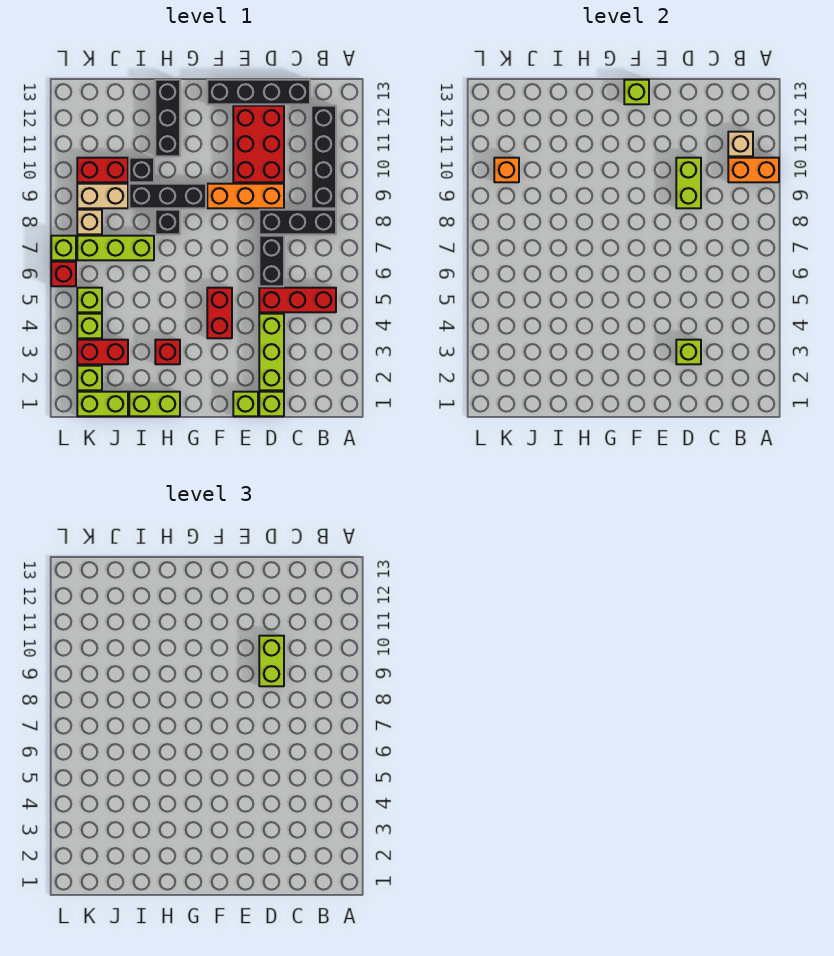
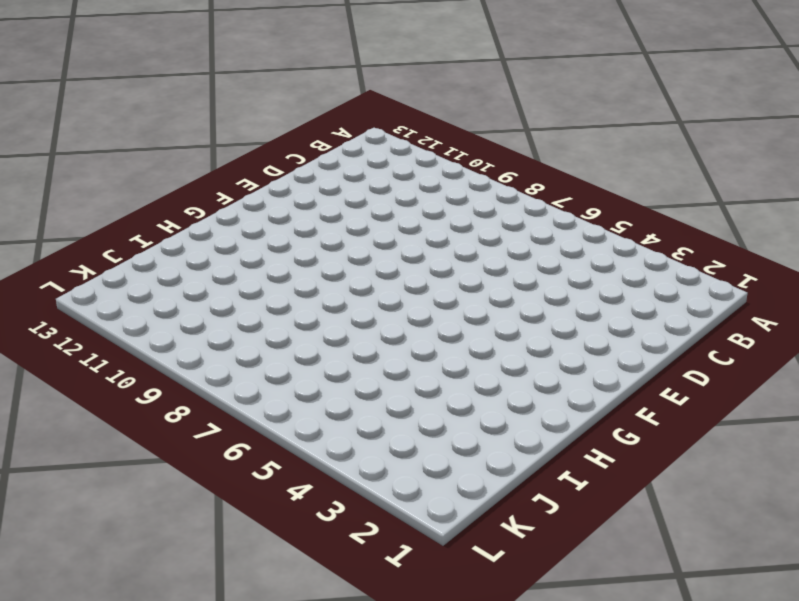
none -> red 1x3 brick [259,288,336,312]
none -> black 1x3 brick [259,210,336,234]
none -> black 1x4 brick [311,106,336,208]
none -> black 1x4 brick [207,80,310,104]

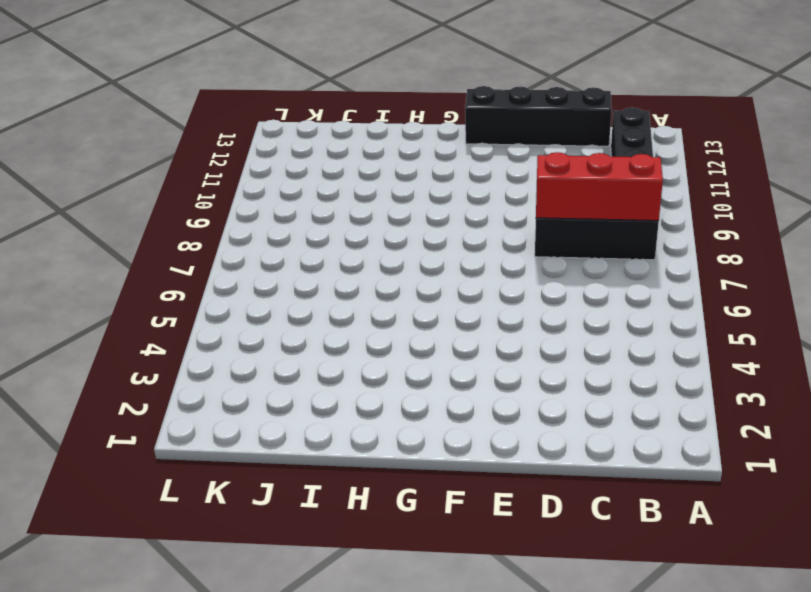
red 1x3 brick [536,152,663,221] -> red 1x3 brick moved to [259,288,336,312]
none -> lime 1x1 brick [259,392,284,416]
none -> lime 1x3 brick [259,314,284,390]
none -> black 1x2 brick [259,236,284,286]
none -> orange 1x3 brick [207,184,284,208]

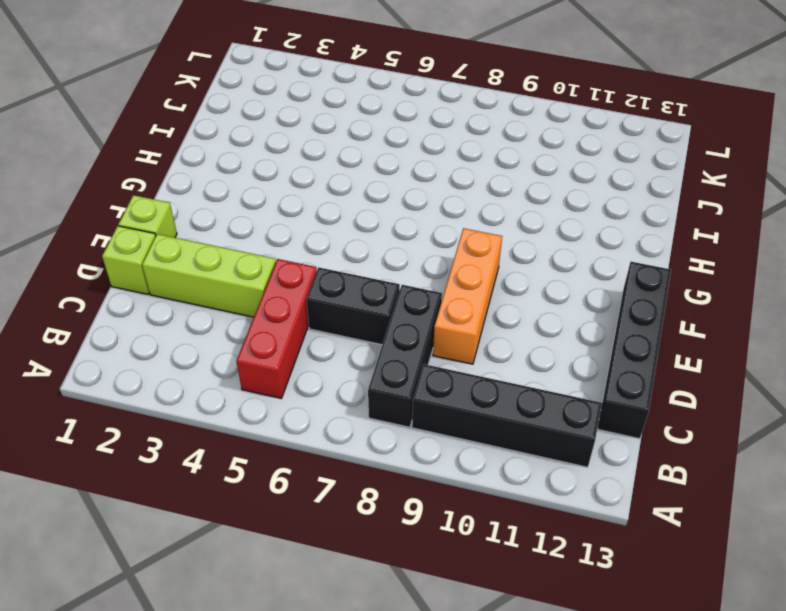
none -> red 2x3 brick [233,106,284,182]
none -> red 1x2 brick [207,288,232,338]
none -> black 1x3 brick [129,184,206,208]
none -> lime 1x2 brick [129,392,180,416]

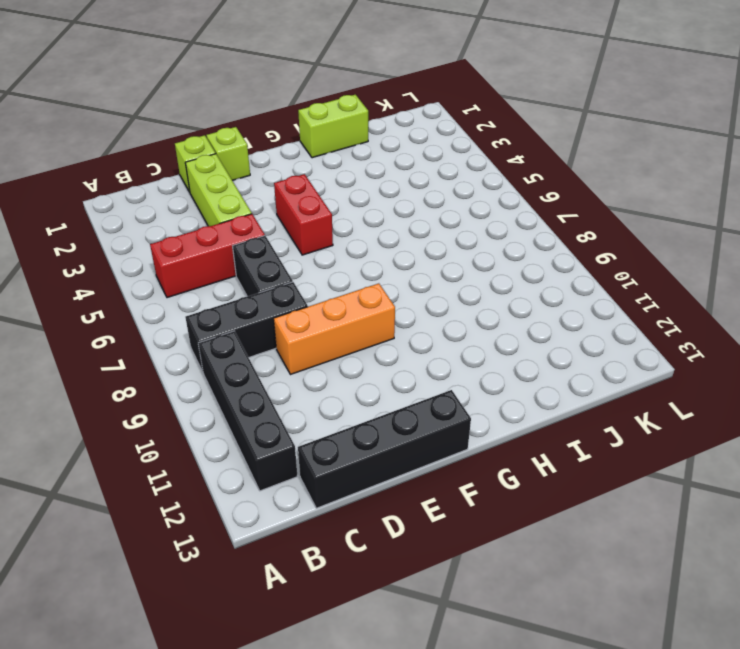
none -> red 2x3 brick [233,106,284,182]
none -> black 1x3 brick [129,184,206,208]
none -> red 1x1 brick [155,340,180,364]
none -> black 1x1 brick [155,210,180,234]

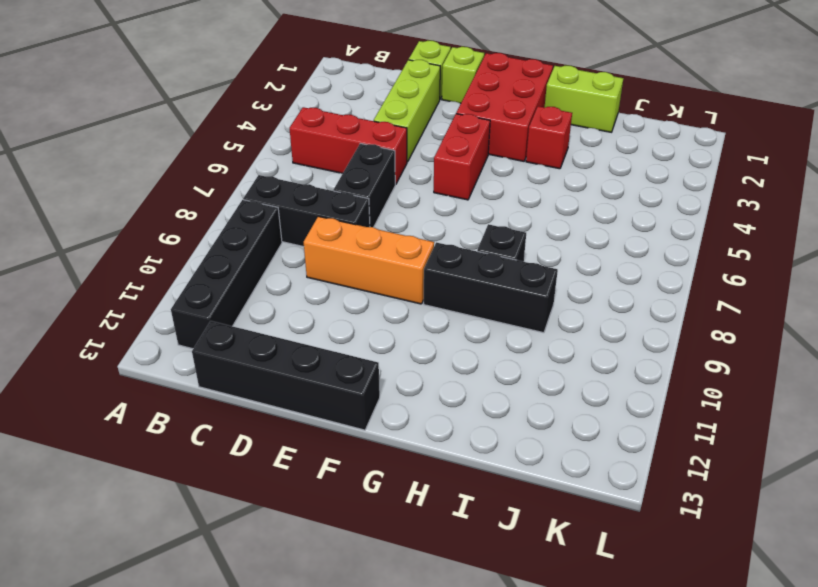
red 2x3 brick [456,53,553,161] -> red 2x3 brick moved to [233,106,284,182]
none -> black 1x3 brick [155,80,180,156]
none -> lime 1x3 brick [77,236,154,260]
none -> black 1x1 brick [129,158,154,182]
none -> lime 1x2 brick [77,392,128,416]

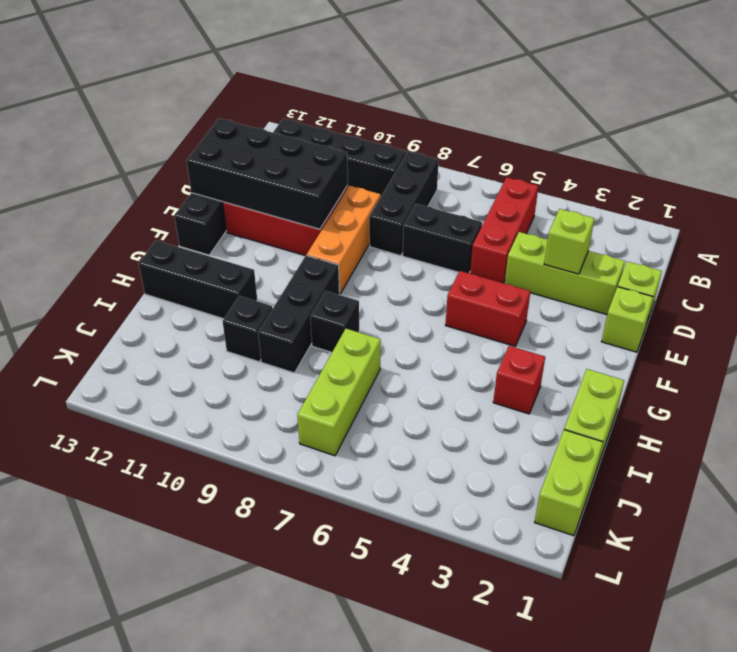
black 2x4 brick [186,118,348,229] -> lime 1x2 brick [676,158,701,208]
none -> red 1x2 brick [77,340,128,364]
none -> tan 1x2 brick [77,184,128,208]
none -> red 1x2 brick [77,158,128,182]
none -> lime 1x1 brick [77,366,102,390]

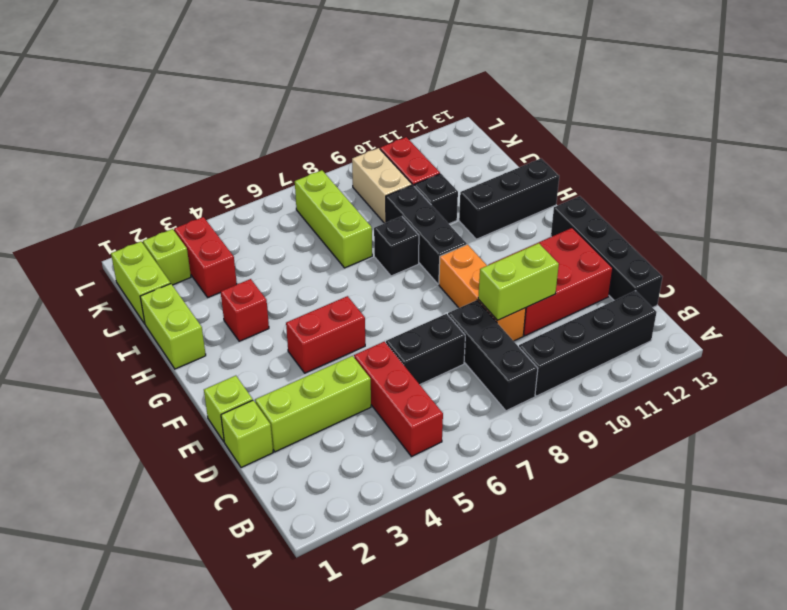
none -> lime 1x1 brick [77,314,102,338]
none -> lime 1x1 brick [77,288,102,312]
none -> tan 1x1 brick [77,210,102,234]
none -> red 1x1 brick [51,262,76,286]

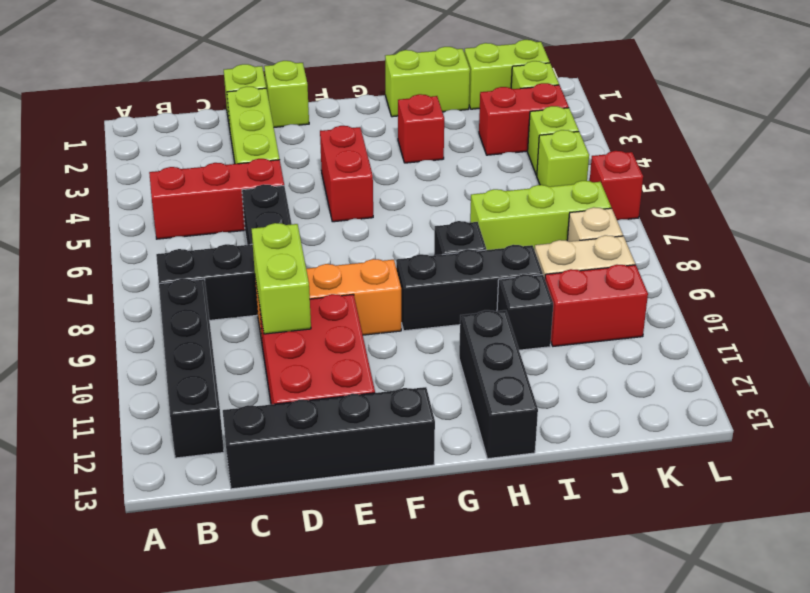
none -> lime 1x1 brick [51,236,76,260]
none -> orange 1x2 brick [728,158,779,182]
none -> tan 1x1 brick [728,132,753,156]
none -> lime 1x1 brick [676,340,701,364]

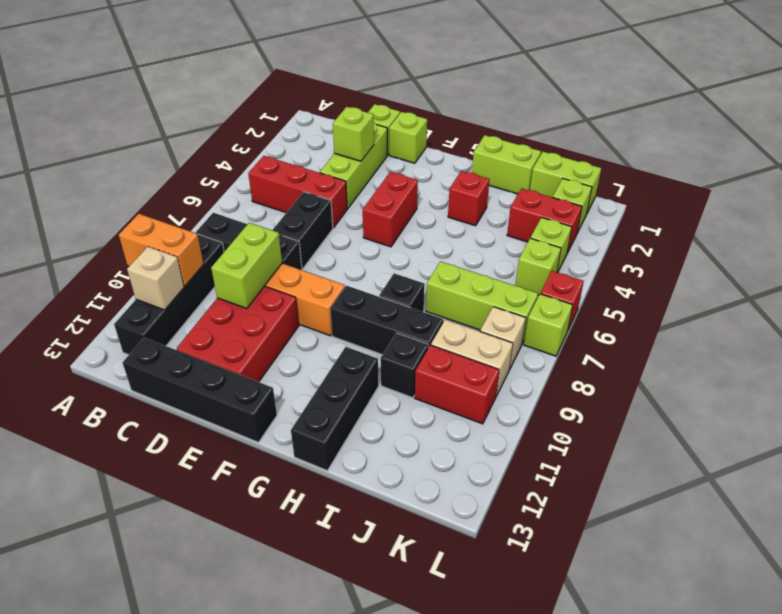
none -> lime 1x1 brick [624,80,649,104]
none -> orange 1x1 brick [494,158,519,182]
none -> lime 1x2 brick [259,636,284,686]

